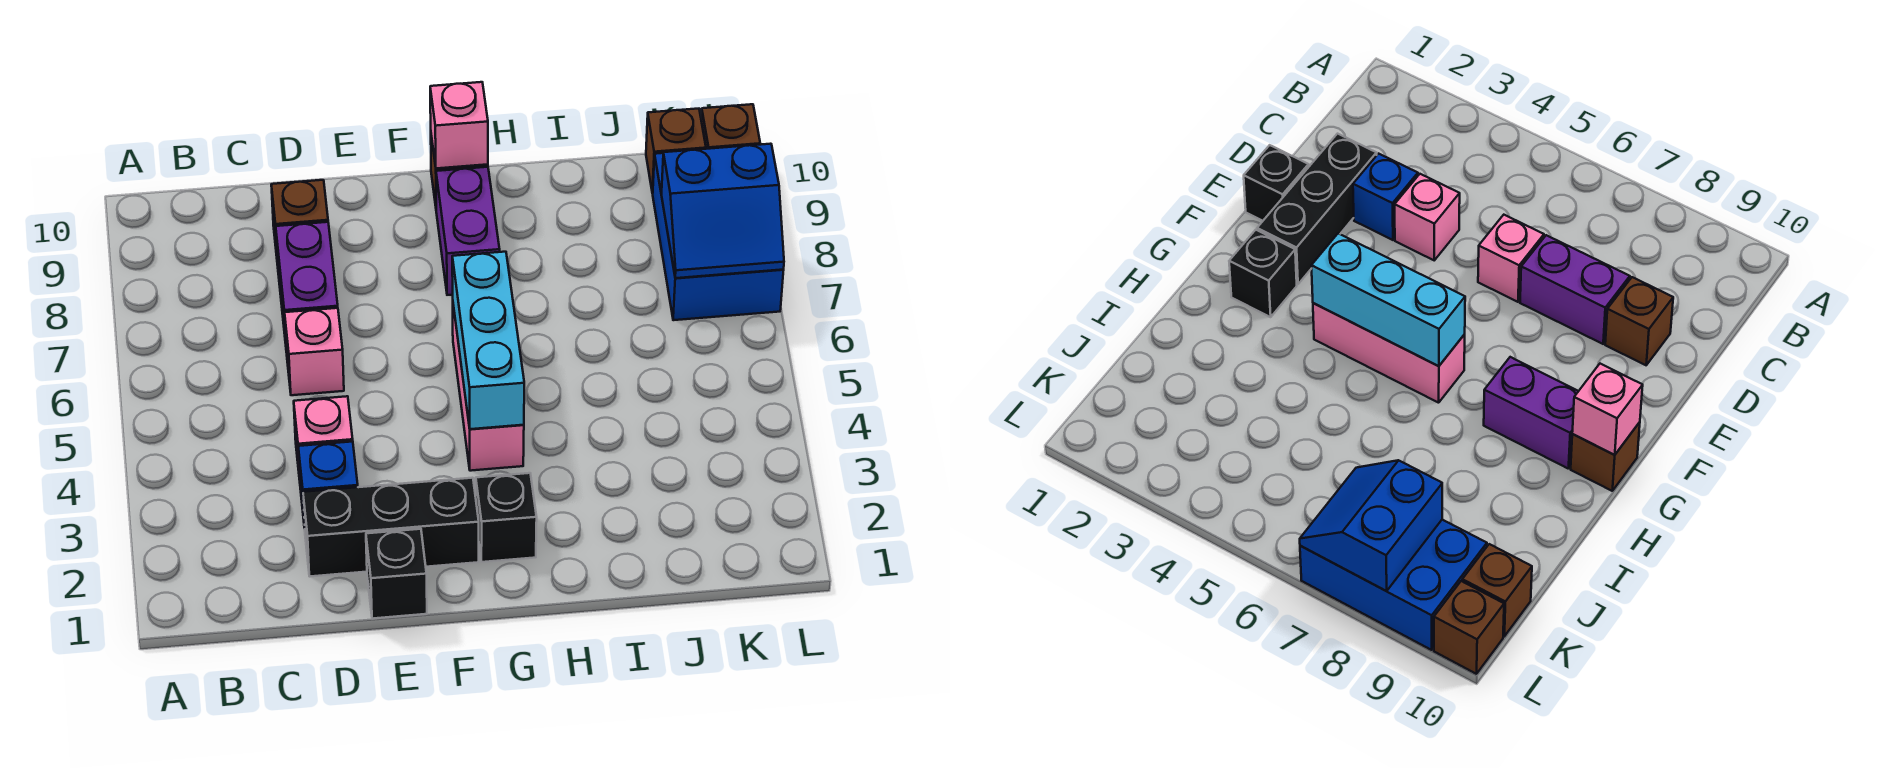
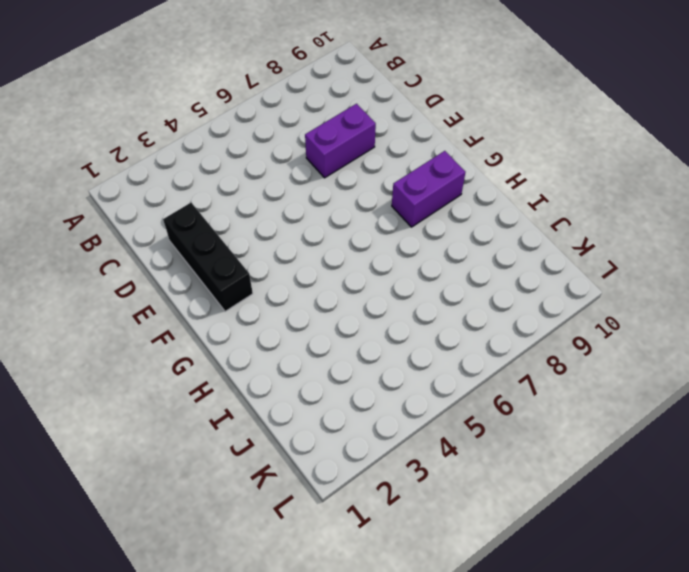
none -> blue 1x1 brick [298,442,358,528]
none -> pink 1x1 brick [294,396,353,480]
none -> pink 1x1 brick [285,308,344,395]

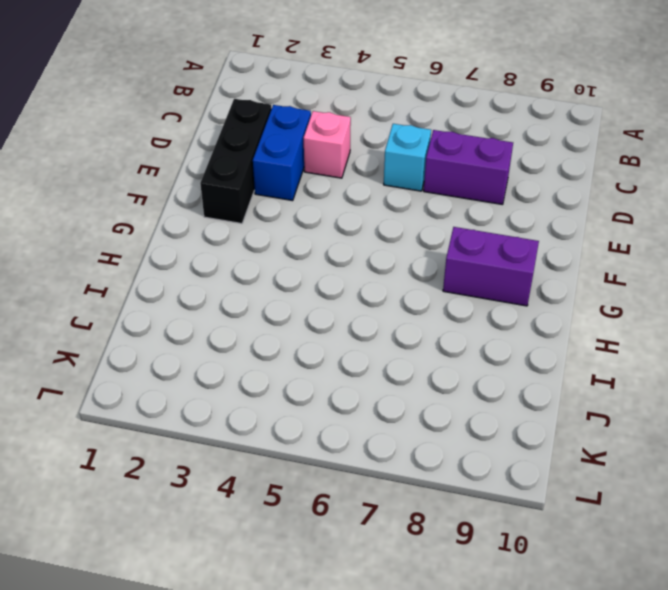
blue 1x2 brick [253,105,311,201] -> blue 1x1 brick [298,442,358,528]
cyan 1x1 brick [384,124,431,191] -> pink 1x1 brick [285,308,344,395]
none -> brown 1x1 brick [271,180,328,264]
none -> black 1x1 brick [366,529,427,619]
none -> black 1x1 brick [476,473,537,562]

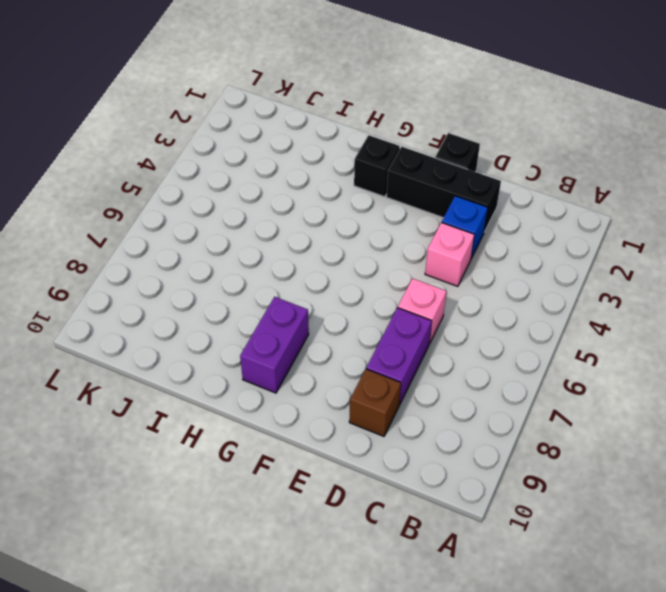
none -> pink 1x3 brick [453,305,524,471]
none -> brown 1x1 brick [1571,422,1640,491]
none -> blue 2x3 brick [653,153,784,320]

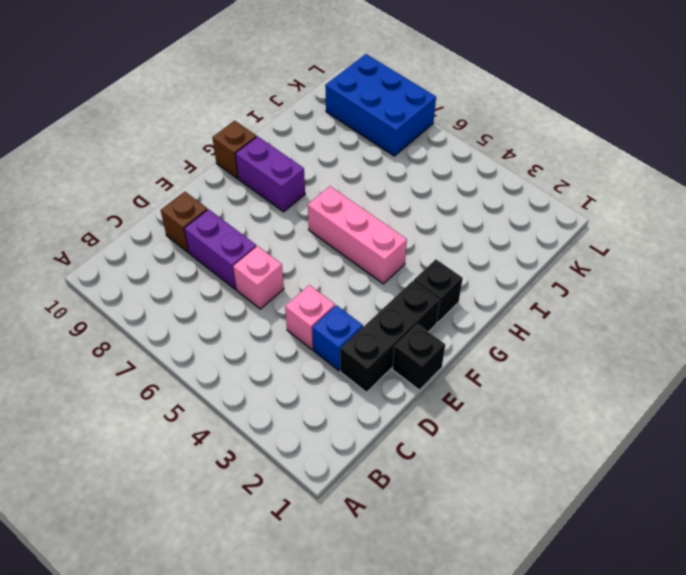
none -> brown 1x1 brick [646,109,706,193]
none -> brown 1x1 brick [701,104,760,149]
none -> cyan 1x3 brick [452,252,524,429]

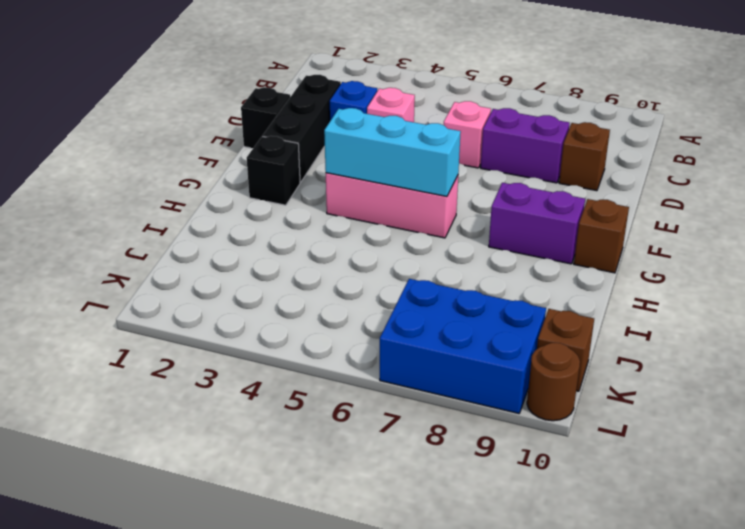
brown 1x1 round brick [527,343,580,421] -> brown 1x1 brick [701,104,760,149]
none -> pink 1x1 brick [430,82,488,168]
none -> blue 2x2 slope [661,144,784,278]

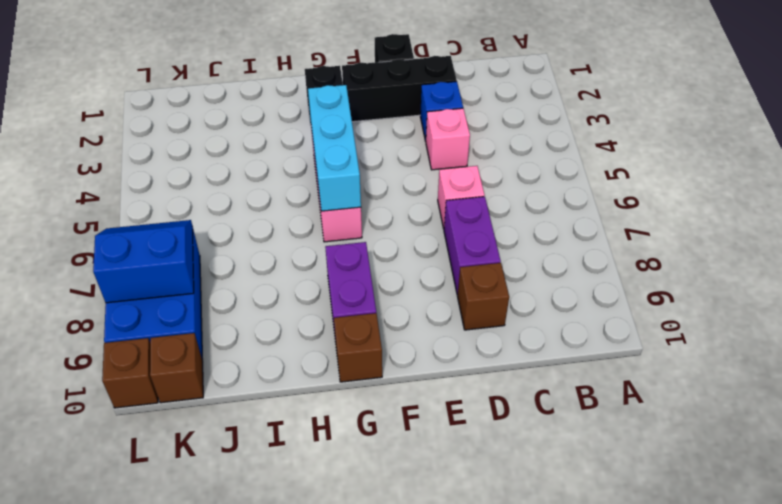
none -> pink 1x1 brick [430,82,488,168]

